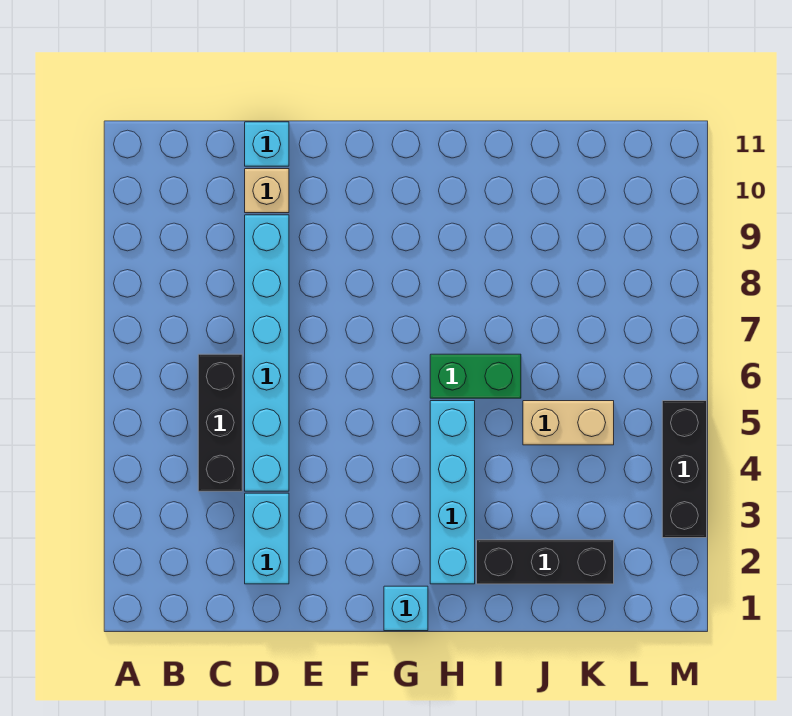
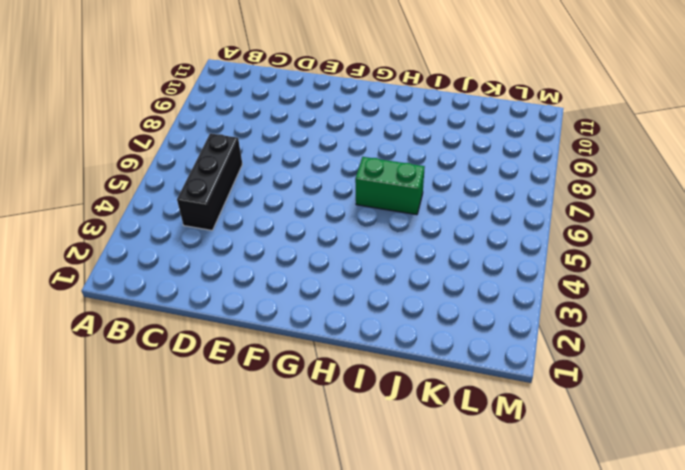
none -> cyan 1x2 brick [245,493,289,584]
none -> cyan 1x6 brick [245,215,289,491]

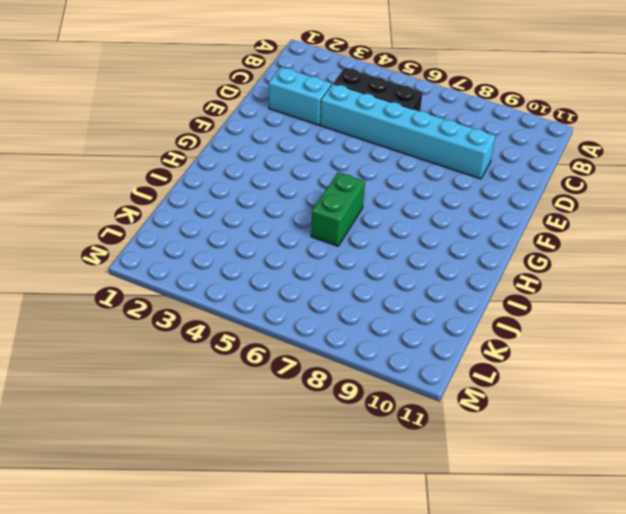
none -> tan 1x1 brick [245,169,289,213]
none -> cyan 1x1 brick [245,122,289,166]

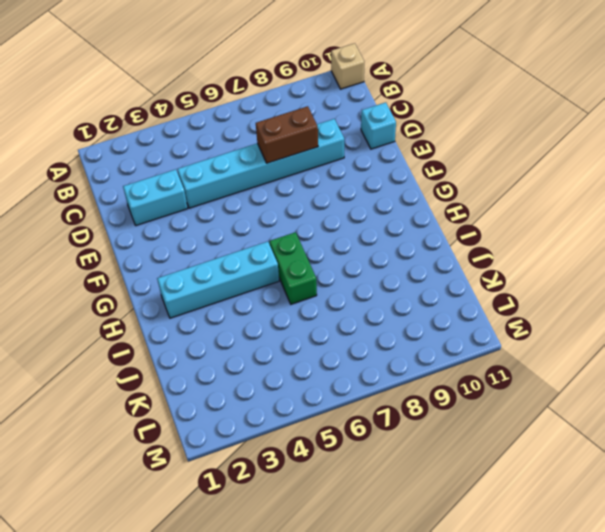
tan 1x1 brick [331,43,364,89] -> tan 1x1 brick moved to [245,169,289,213]
brown 1x2 brick [256,106,318,163] -> none
none -> black 1x3 brick [198,354,242,491]
none -> cyan 1x1 brick [384,586,428,631]

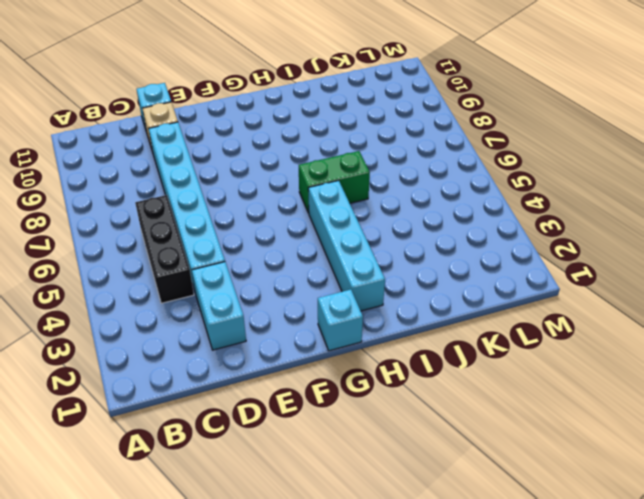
none -> black 1x3 brick [477,540,614,584]
none -> tan 1x2 brick [523,401,614,445]

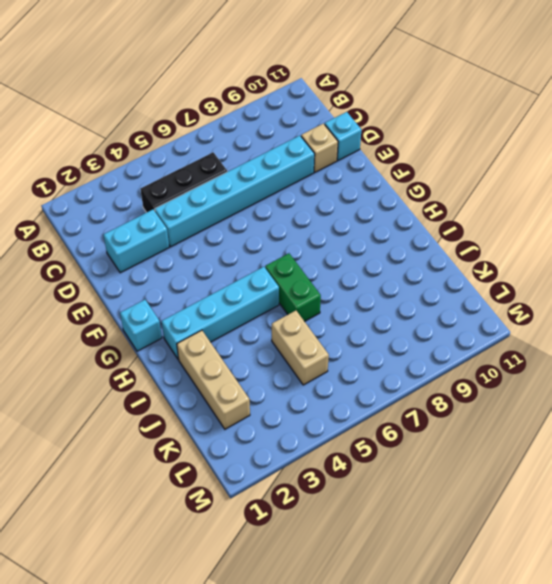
tan 1x3 brick [177,330,250,429] -> black 1x3 brick [477,540,614,584]
none -> black 1x3 brick [662,401,707,538]

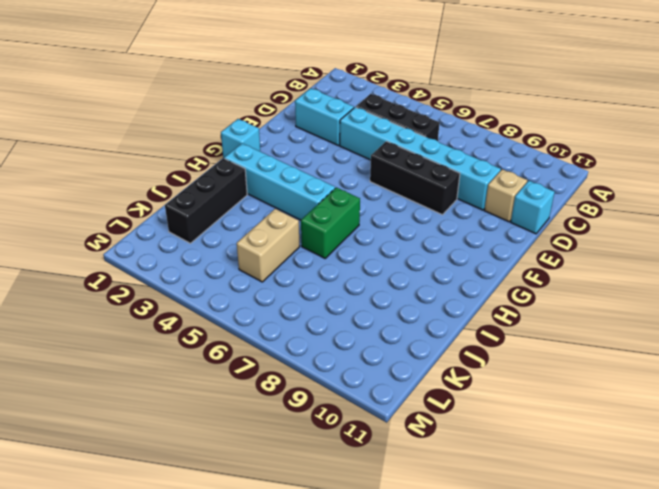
black 1x3 brick [370,141,460,215] -> black 1x3 brick moved to [662,401,707,538]

